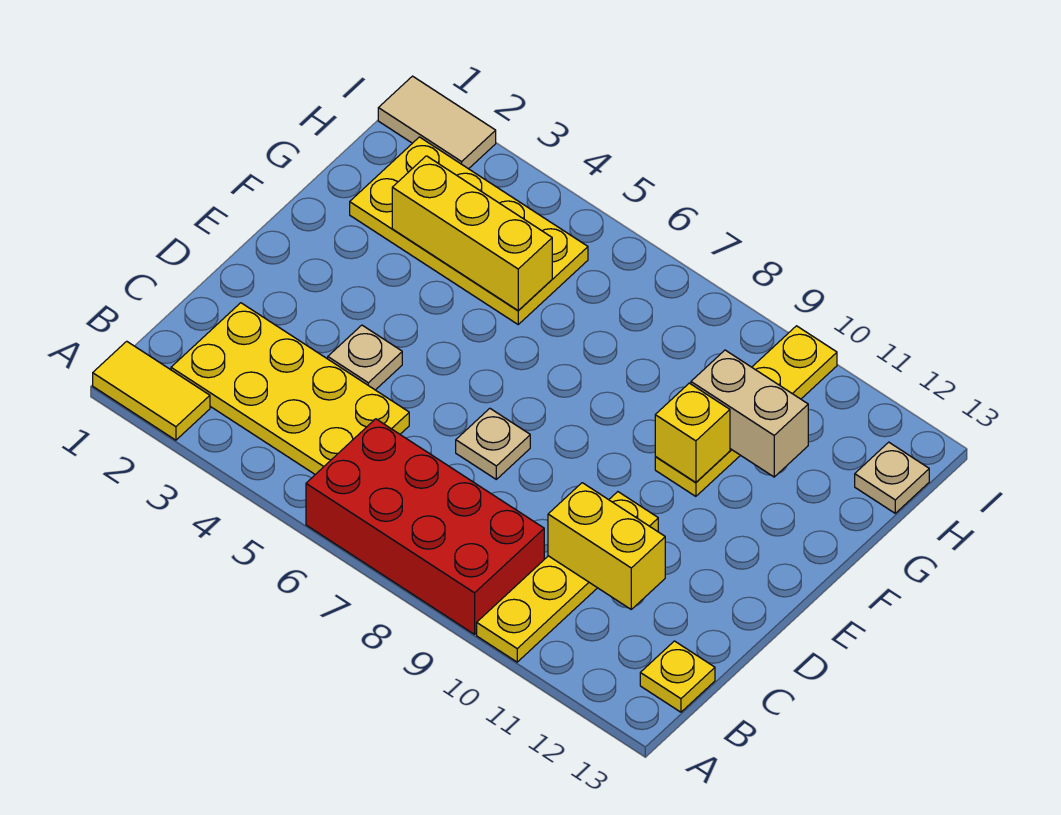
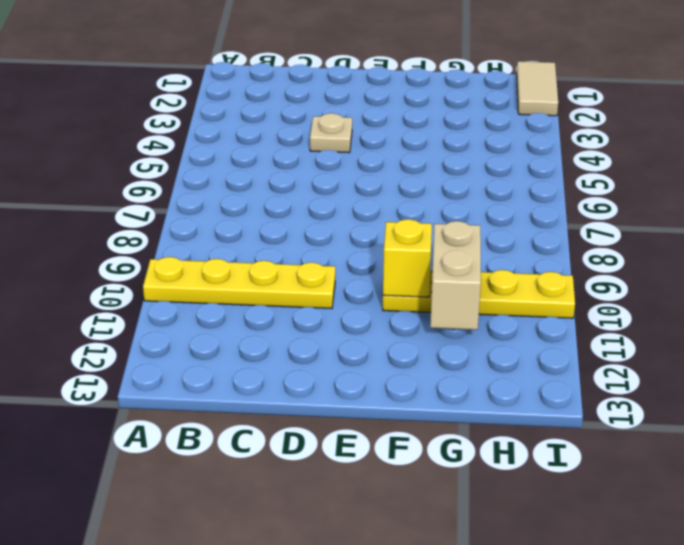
none -> yellow 1x2 tile [93,341,210,440]
none -> red 2x4 brick [306,419,544,634]
none -> yellow 2x4 plate [171,303,409,475]

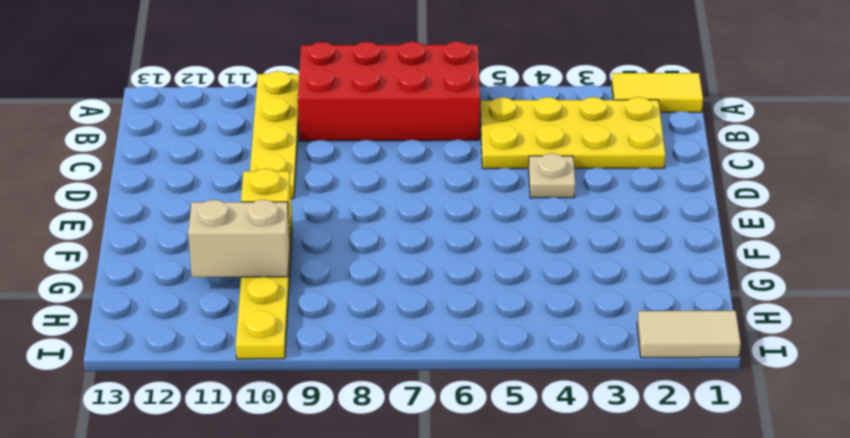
none -> yellow 1x1 plate [640,641,715,712]
none -> tan 1x1 plate [456,408,530,479]
none -> yellow 2x4 plate [350,137,588,324]

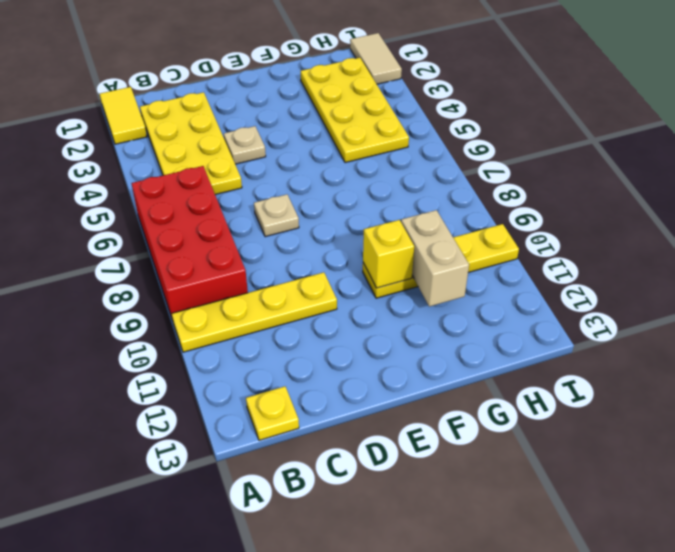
none -> tan 1x1 plate [855,442,929,513]
none -> yellow 1x2 brick [548,483,665,609]
none -> yellow 1x3 brick [392,156,552,311]

